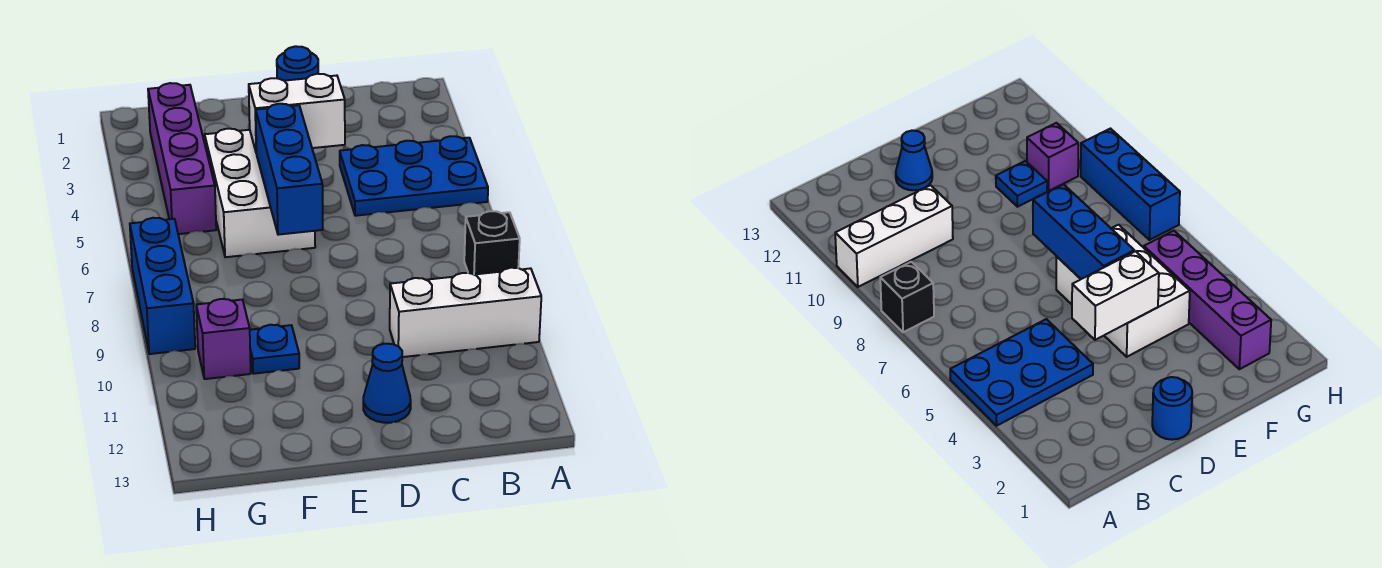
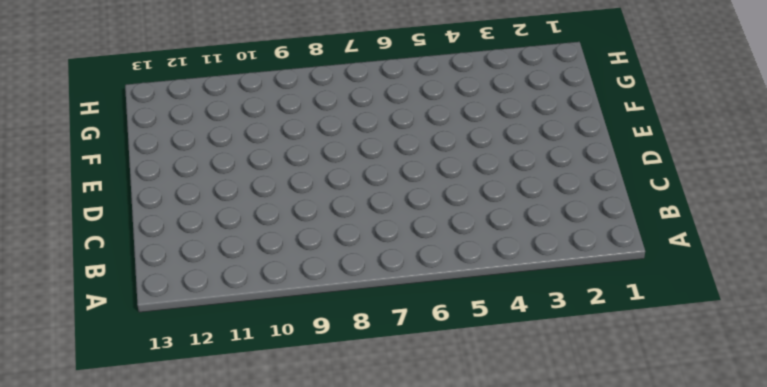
none -> blue 2x3 plate [340,136,488,216]
none -> black 1x1 brick [464,211,520,275]
none -> white 1x3 brick [390,268,541,357]

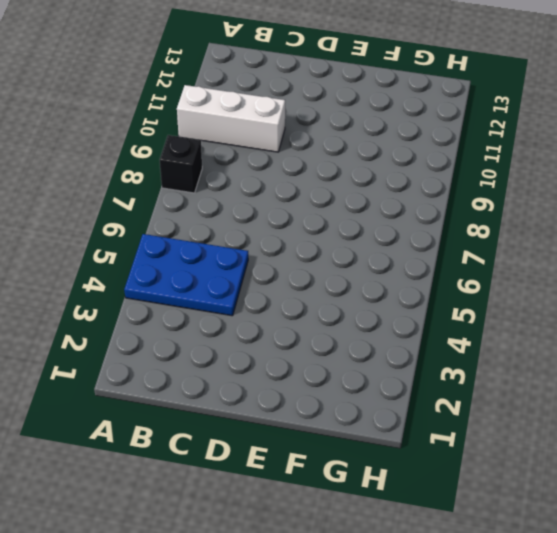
none -> blue 1x1 round brick [277,46,318,81]
none -> blue 1x1 cone [363,344,411,423]
none -> white 2x3 brick [205,129,315,257]

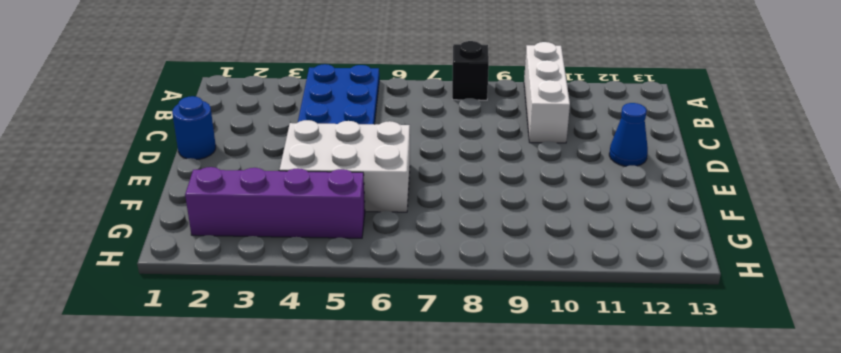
none -> blue 1x1 plate [250,325,299,374]
none -> purple 1x1 brick [196,299,251,379]
none -> blue 1x3 brick [130,218,195,354]

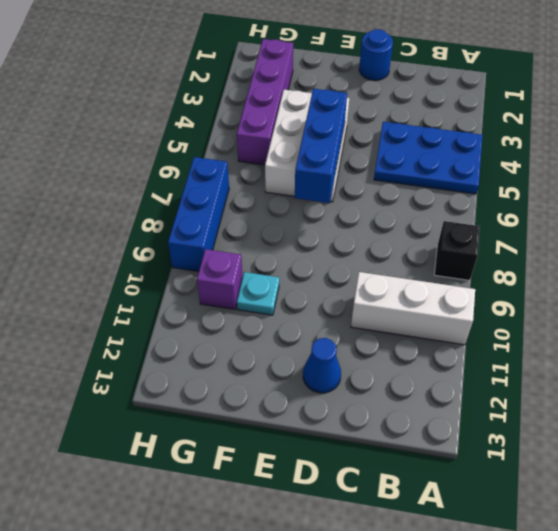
cyan 1x1 plate [237,272,279,315] -> blue 1x1 plate [250,325,299,374]
none -> white 1x2 brick [249,74,345,153]

